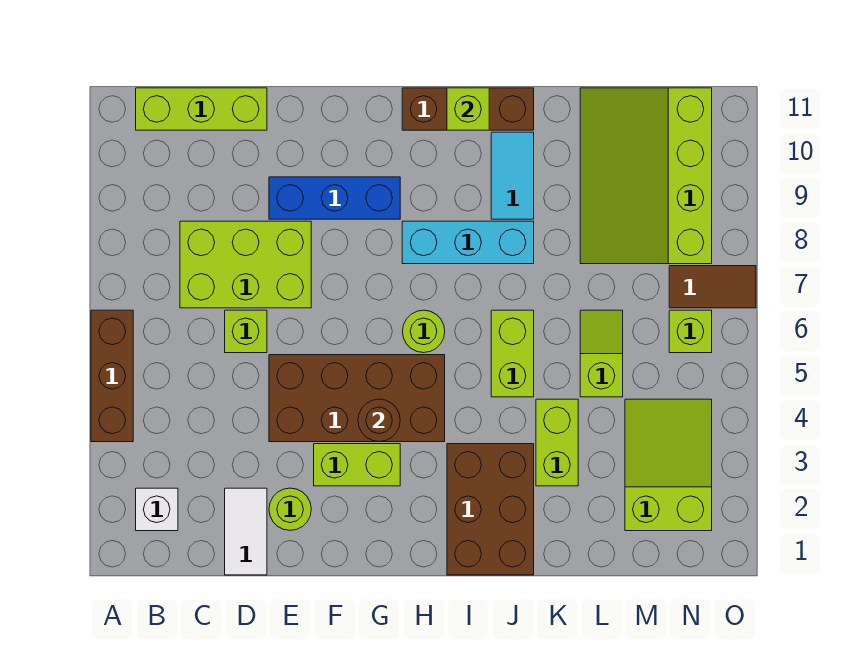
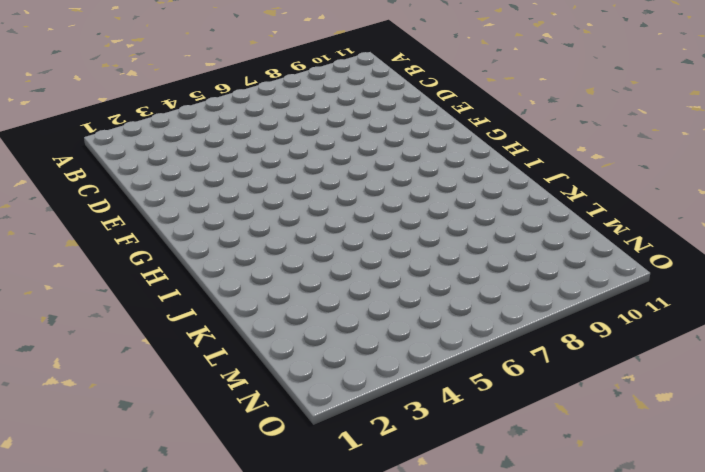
none -> brown 1x3 brick [91,310,133,442]
none -> white 1x1 brick [136,488,178,531]
none -> lime 1x3 brick [136,88,267,130]

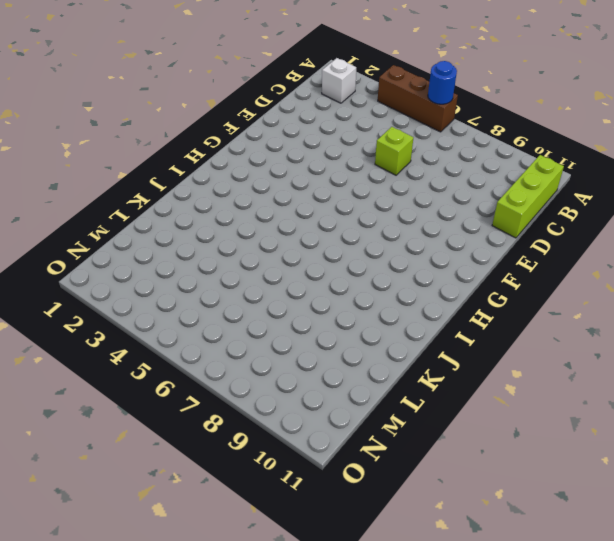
blue 1x1 round brick [428,61,457,104] -> none
none -> lime 2x3 brick [180,221,311,308]
none -> white 1x2 tile [225,488,267,575]
none -> lime 1x1 round brick [269,488,311,530]

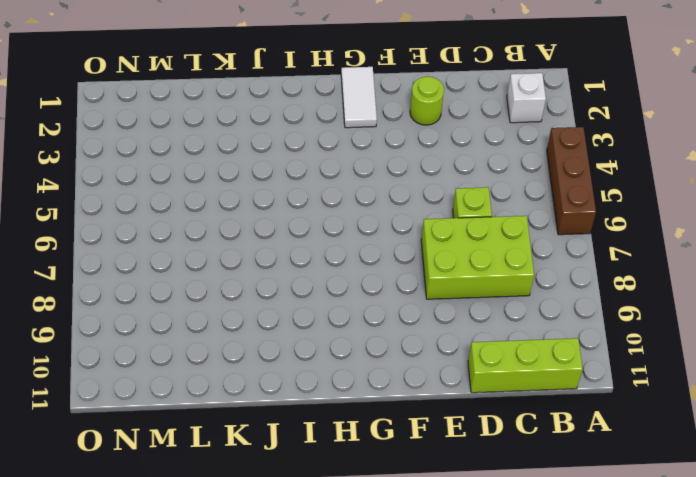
white 1x2 tile [341,67,377,128] -> white 1x2 tile moved to [225,488,267,575]
none -> brown 2x4 brick [269,355,445,442]
none -> blue 1x3 brick [269,177,400,219]
none -> lime 1x2 brick [314,444,400,486]

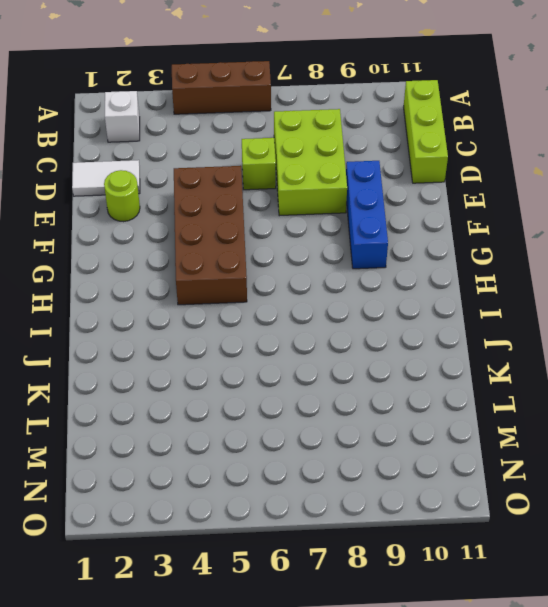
none -> lime 1x2 brick [314,444,400,486]
none -> lime 1x1 round brick [403,310,445,353]
none -> cyan 1x3 brick [402,221,534,264]

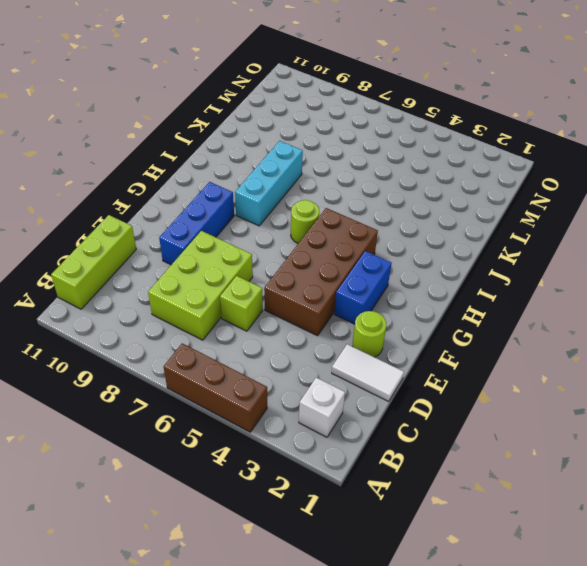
blue 1x2 brick [334,251,392,324] -> lime 1x2 brick [314,444,400,486]
none -> brown 1x3 brick [402,88,534,130]
none -> brown 2x3 brick [447,444,534,575]
none -> lime 1x2 brick [491,310,534,397]

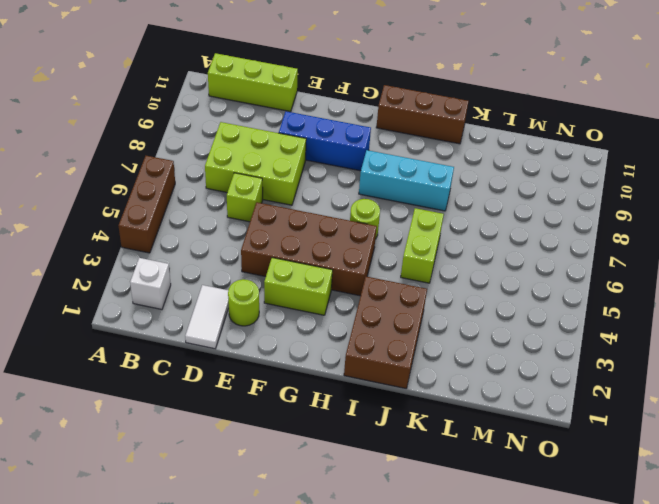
none -> cyan 1x2 tile [491,132,534,219]
none -> lime 1x2 brick [536,399,578,486]
none -> lime 1x2 slope [580,310,623,397]

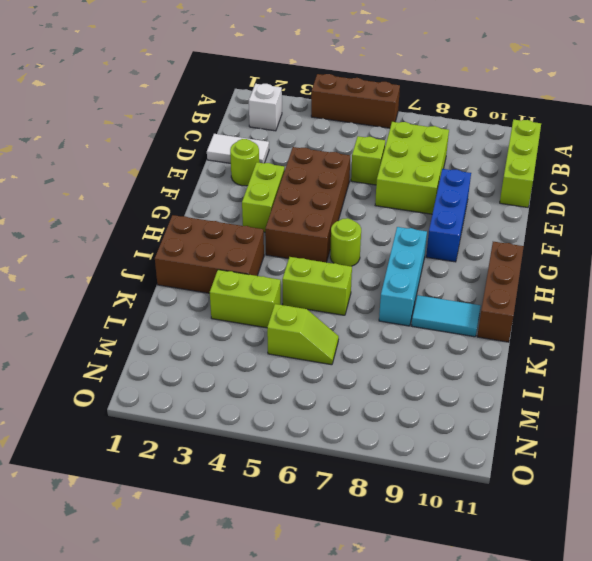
none -> lime 3x4 slope [580,88,712,264]
none -> lime 2x3 slope [625,399,712,531]
none -> lime 1x1 brick [669,310,712,353]

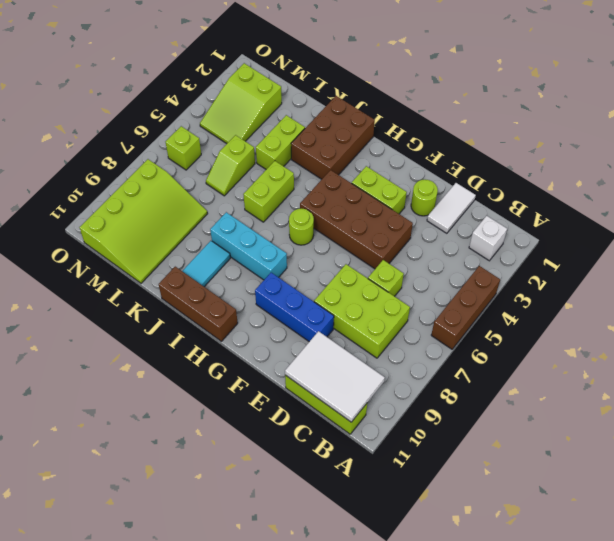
white 2x3 tile [285,331,385,422] -> none
none -> brown 1x2 tile [669,266,756,308]
none -> brown 1x1 round brick [358,399,400,442]
none -> lime 1x1 brick [447,88,489,130]

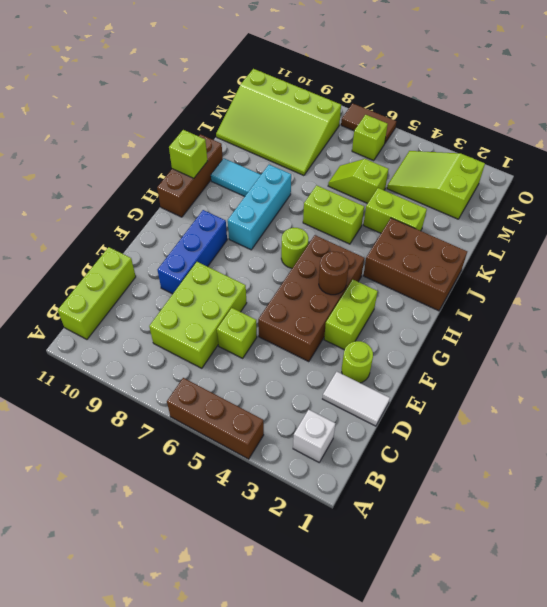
brown 1x2 tile [341,103,396,143] -> brown 1x2 tile turned to [669,266,756,308]

